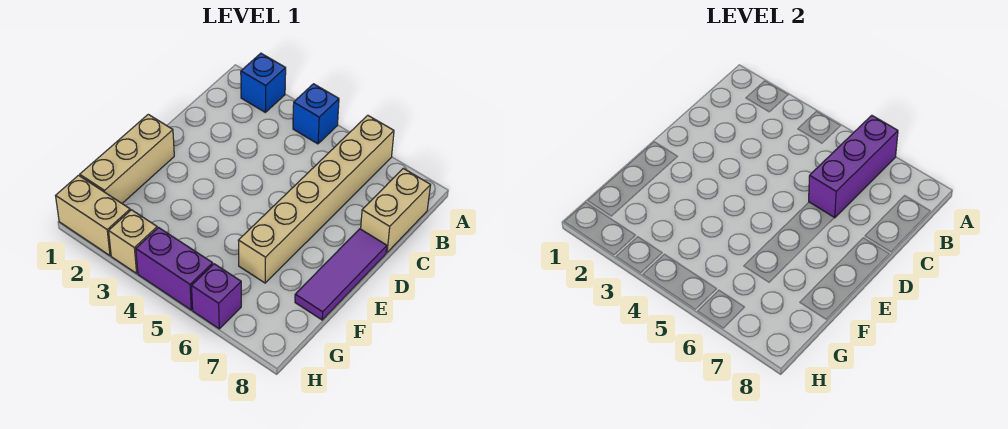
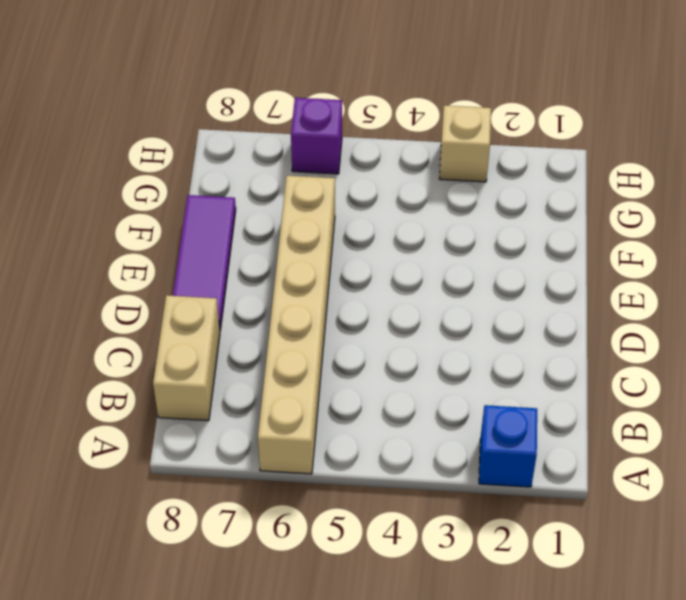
none -> blue 1x1 brick [293,84,339,144]
none -> tan 1x3 brick [80,114,174,203]

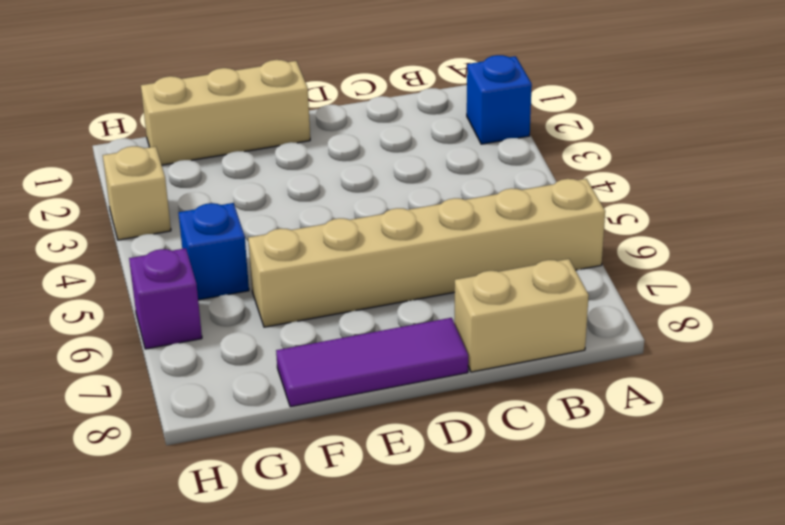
blue 1x1 brick [179,203,249,300] -> blue 1x1 brick moved to [293,84,339,144]
none -> tan 1x2 brick [56,175,130,256]
none -> purple 1x2 brick [136,228,213,310]

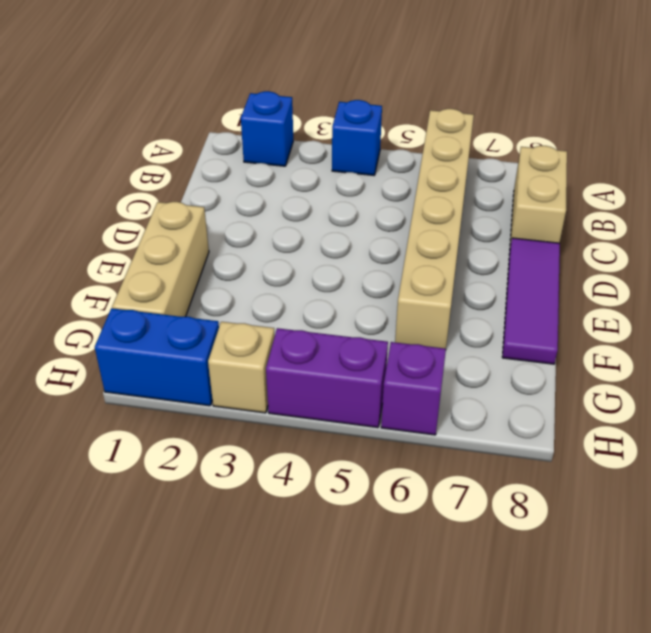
blue 1x2 brick [95,308,219,406] -> tan 1x2 brick [56,175,130,256]
none -> purple 1x3 brick [809,115,898,218]

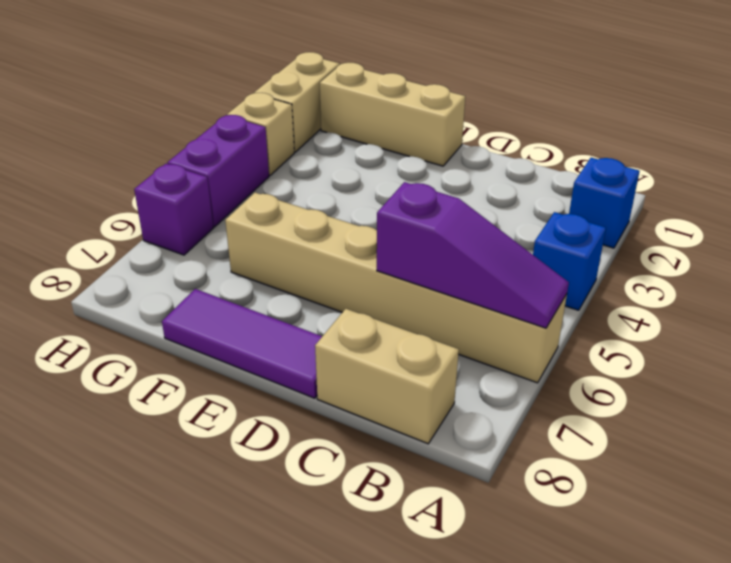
purple 1x3 slope [377,182,569,328] -> purple 1x3 brick [809,115,898,218]

